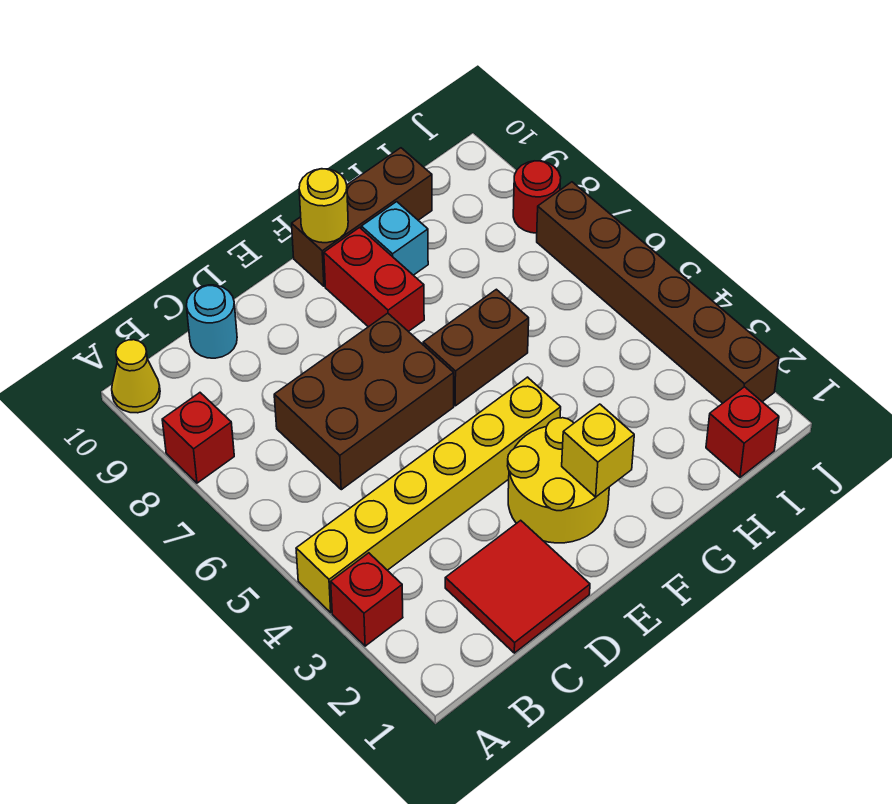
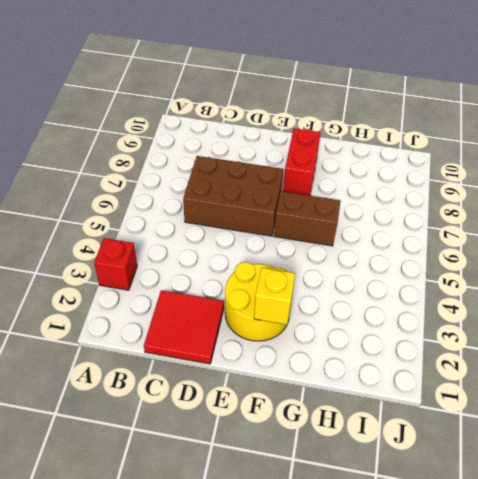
none -> yellow 1x6 brick [296,377,561,613]
none -> red 1x1 brick [162,393,234,483]
none -> yellow 1x1 cone [112,340,160,413]

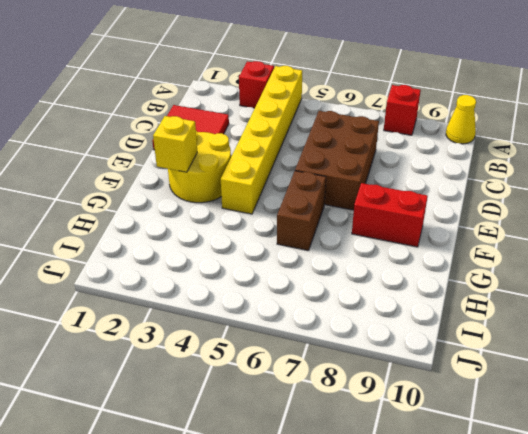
none -> cyan 1x1 round brick [186,285,237,358]
none -> brown 1x3 brick [292,148,432,286]
none -> cyan 1x1 brick [361,202,428,275]

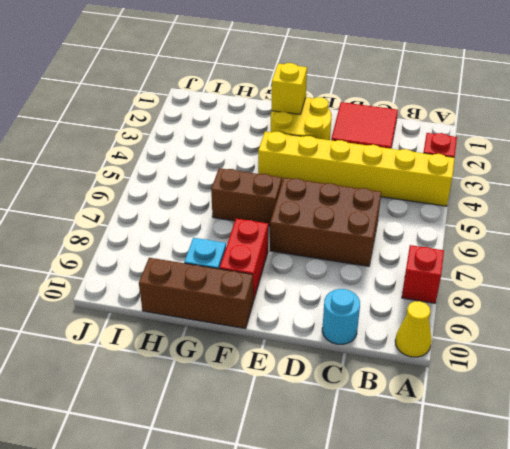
none -> red 1x1 brick [706,387,779,477]
none -> brown 1x6 brick [537,182,779,403]
none -> red 1x1 round brick [513,161,561,233]

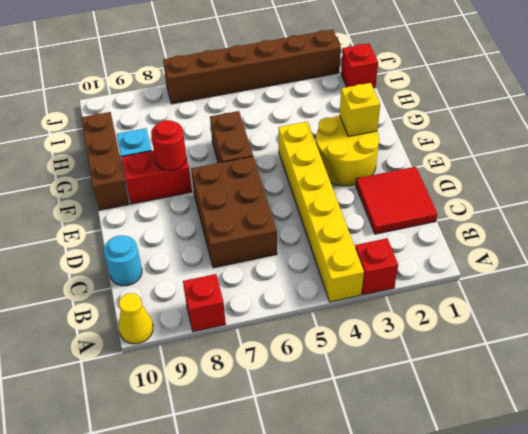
red 1x1 round brick [151,120,186,170] -> red 1x1 round brick moved to [513,161,561,233]
none -> yellow 1x1 round brick [299,169,348,243]

